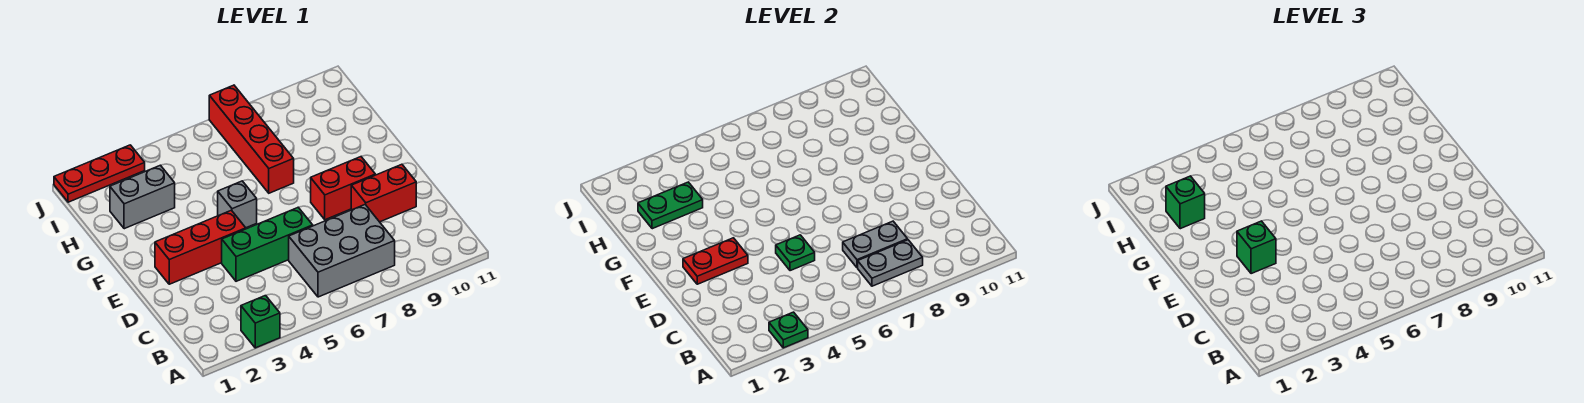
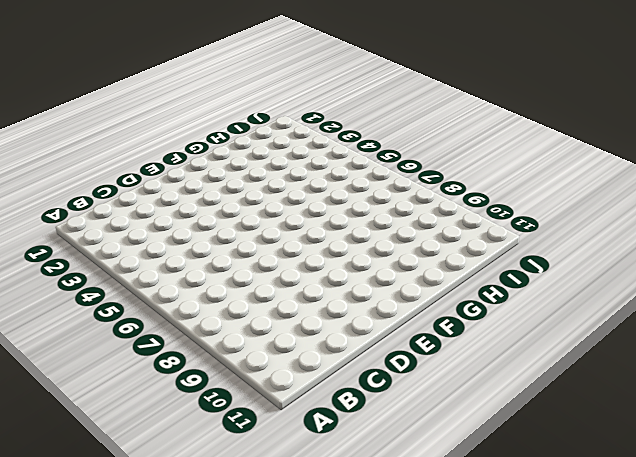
none -> green 1x1 brick [241,296,280,348]
none -> grey 2x3 brick [289,205,395,297]
none -> green 1x3 brick [222,207,313,281]

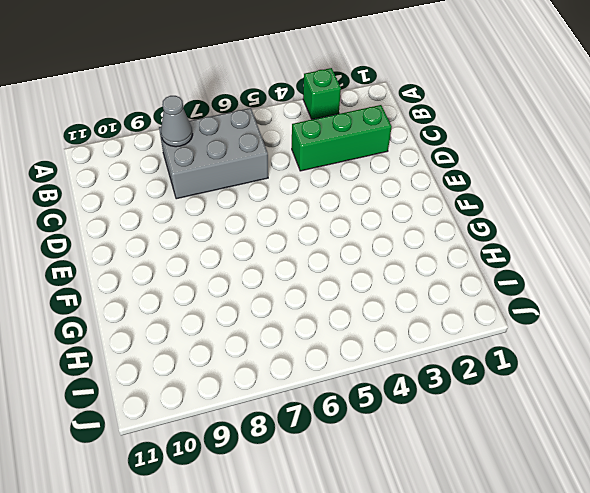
grey 1x1 cone [161,96,193,147] -> grey 1x2 plate [858,240,923,286]
green 1x3 brick [292,105,392,171] -> green 1x3 brick moved to [222,207,313,281]
none -> red 1x2 brick [351,164,416,222]
none -> red 1x3 brick [155,210,246,284]
none -> red 1x2 brick [311,157,375,220]

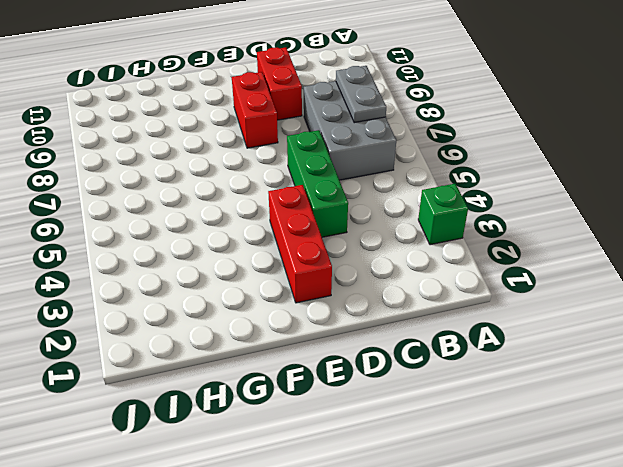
none -> grey 1x1 brick [218,181,257,228]
none -> red 1x4 brick [209,85,294,193]
none -> grey 1x2 brick [110,165,175,229]

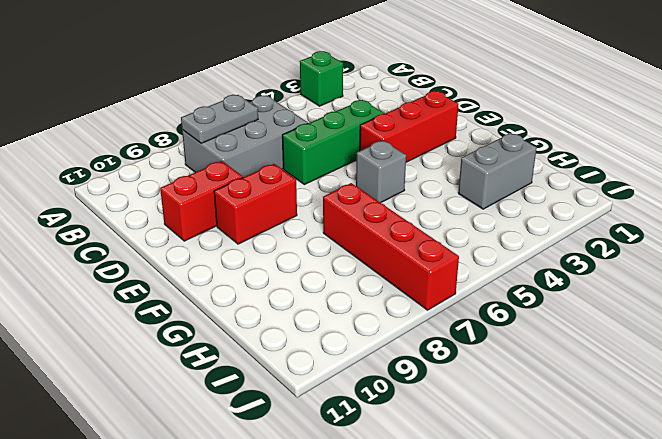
none -> red 1x3 plate [54,145,145,202]
none -> green 1x1 plate [769,312,808,348]
none -> grey 1x2 plate [843,221,908,268]

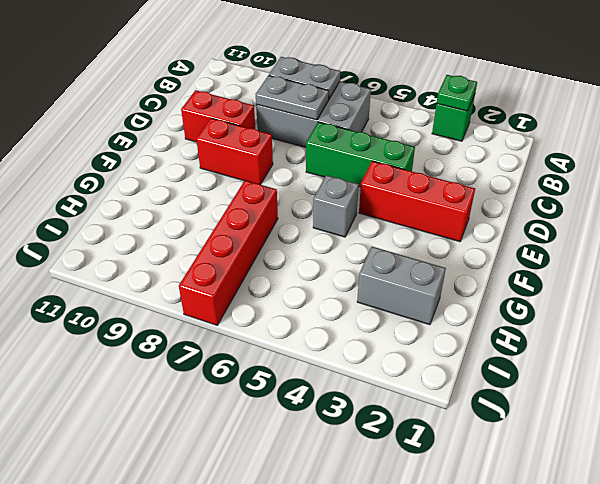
none -> red 1x3 plate [54,145,145,202]
none -> green 1x1 plate [776,235,815,271]
none -> red 1x2 plate [683,238,748,284]

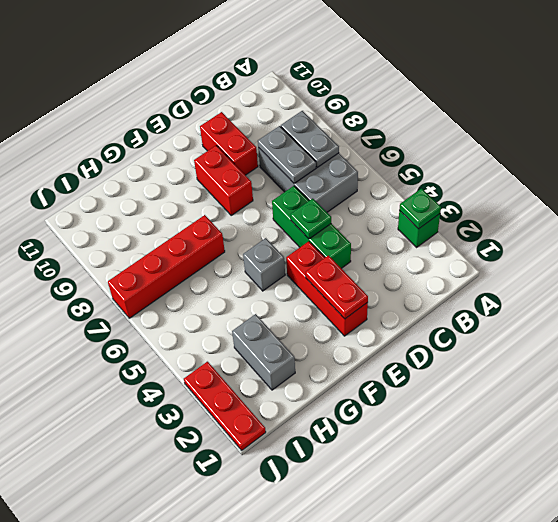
none -> green 1x2 plate [638,182,703,229]
none -> green 1x1 brick [1237,221,1276,274]
none -> green 1x1 brick [1166,176,1205,229]

